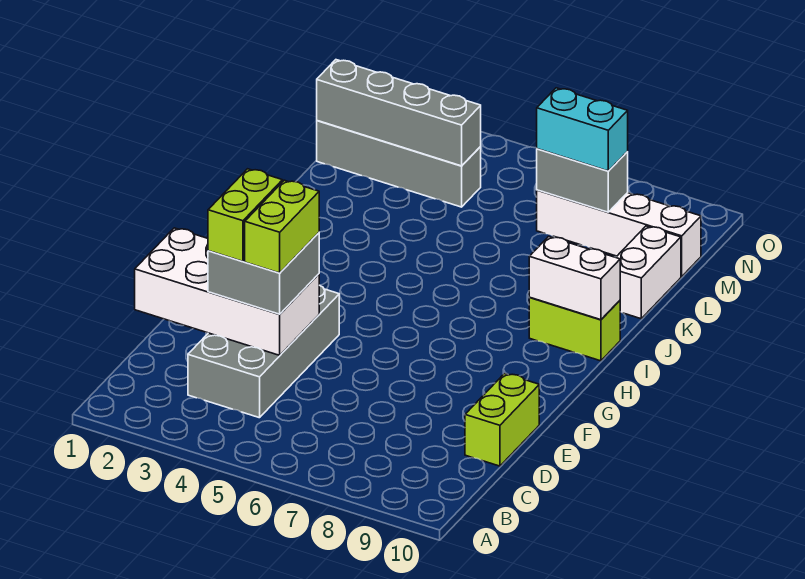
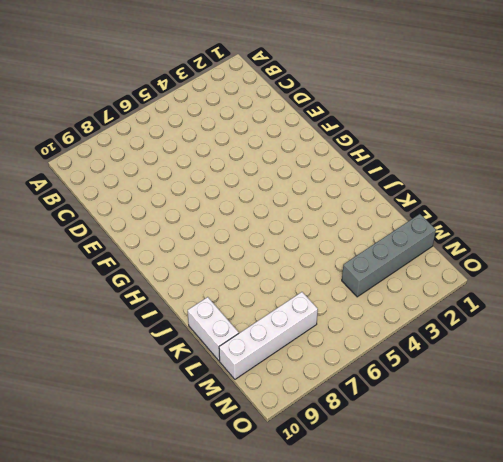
none -> grey 2x4 brick [188,285,339,418]
none -> lime 1x2 brick [465,373,539,466]
none -> lime 1x2 brick [529,298,620,361]

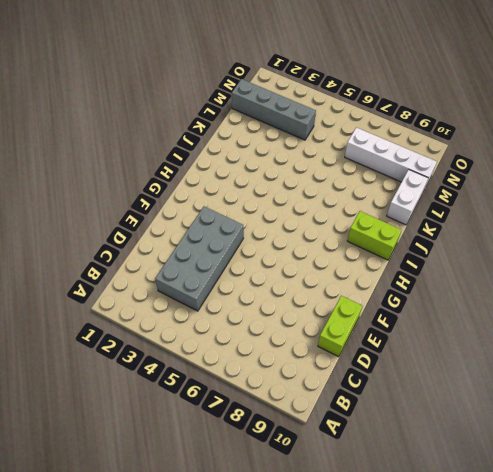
none -> white 2x4 brick [135,228,319,355]
none -> white 1x2 brick [529,236,620,320]
none -> grey 1x4 brick [317,60,481,166]

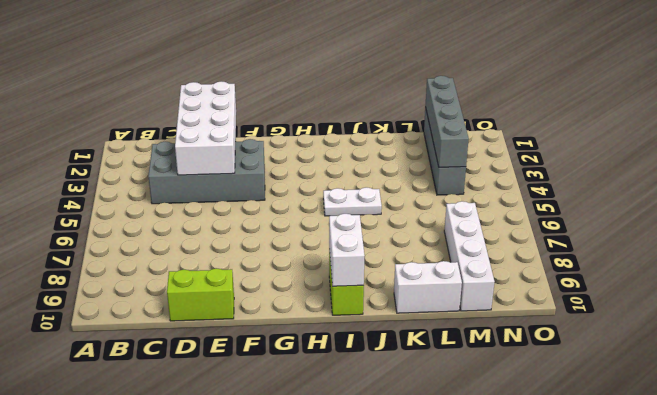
white 1x2 plate [323,187,382,216] -> none
none -> grey 1x2 brick [537,149,628,212]
none -> grey 2x2 brick [208,233,319,314]
none -> cyan 1x2 brick [537,88,628,171]

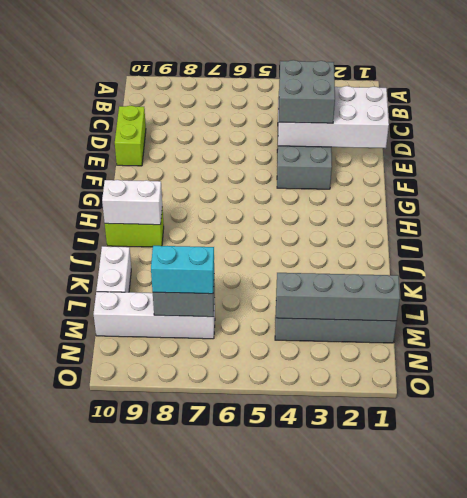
none -> lime 1x2 brick [208,169,283,262]
none -> lime 1x2 brick [245,180,319,273]

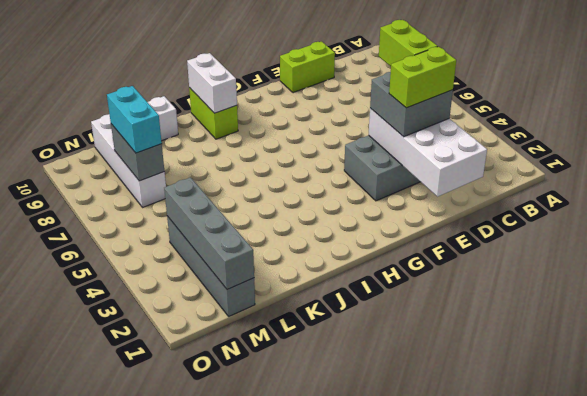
lime 1x2 brick [379,20,438,66] -> lime 1x2 brick turned to [245,180,319,273]

